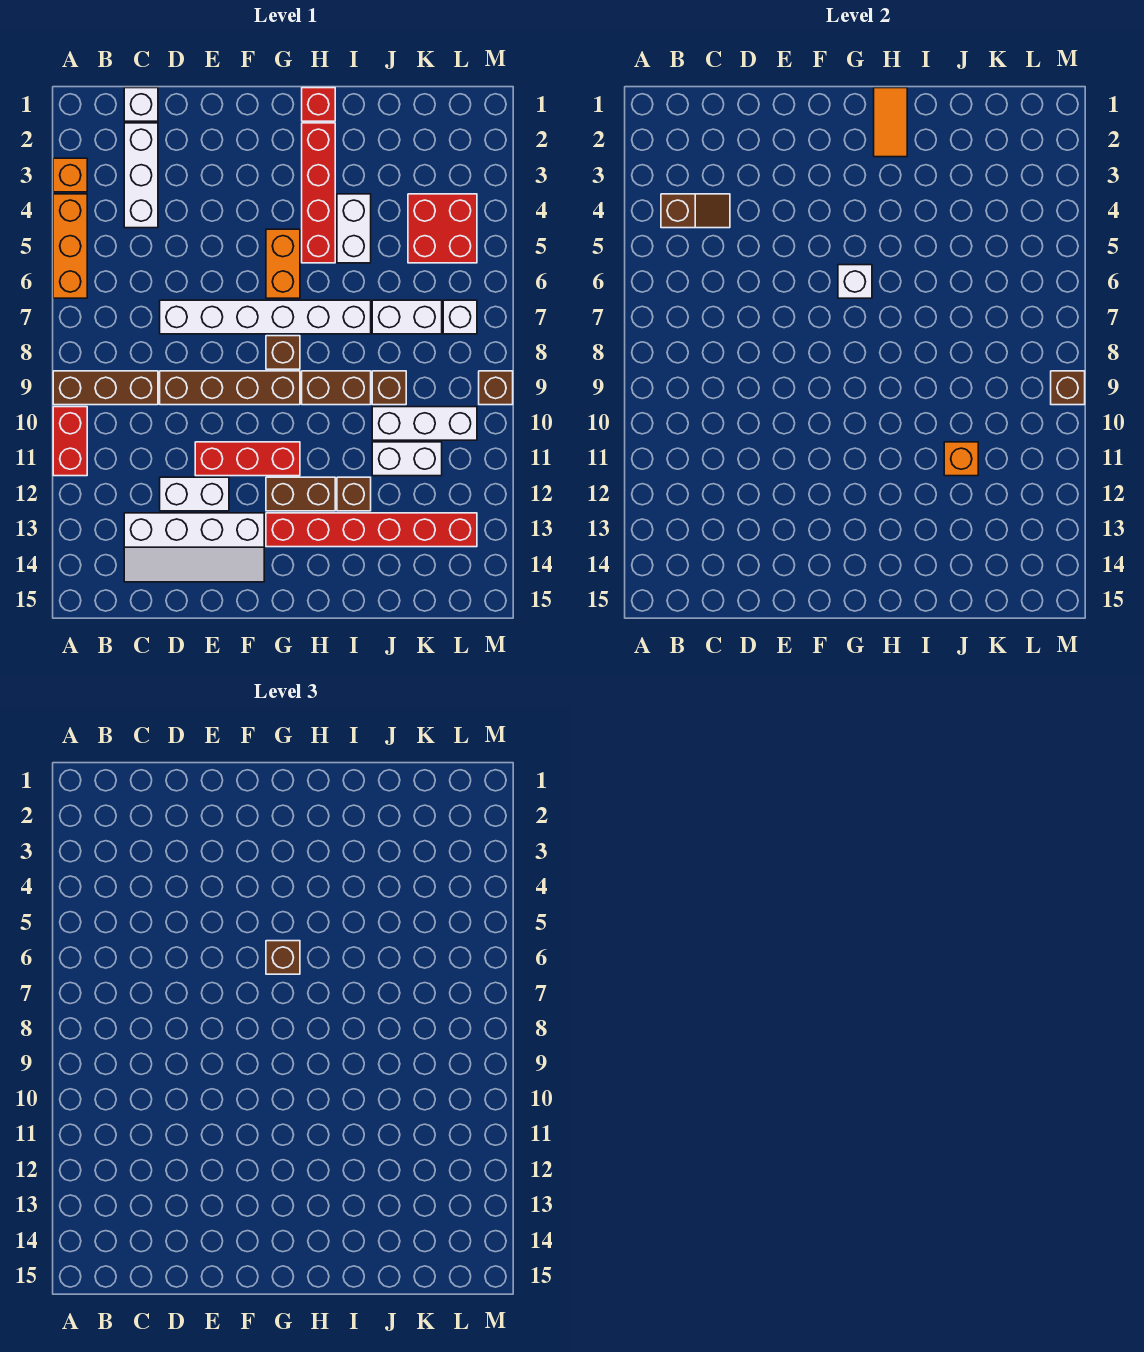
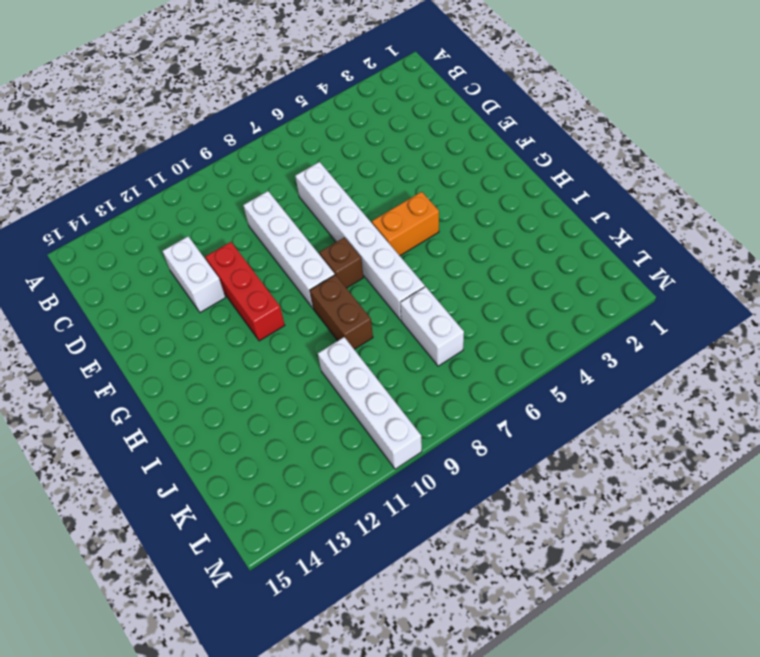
white 1x4 brick [243,191,335,308] -> brown 1x4 brick [160,371,300,405]
white 1x4 brick [318,337,422,469] -> white 1x3 brick [372,407,477,440]
none -> orange 1x1 brick [53,158,87,192]
none -> orange 1x3 brick [53,194,87,298]
none -> brown 1x3 brick [53,371,158,405]
none -> red 1x2 brick [53,407,87,476]

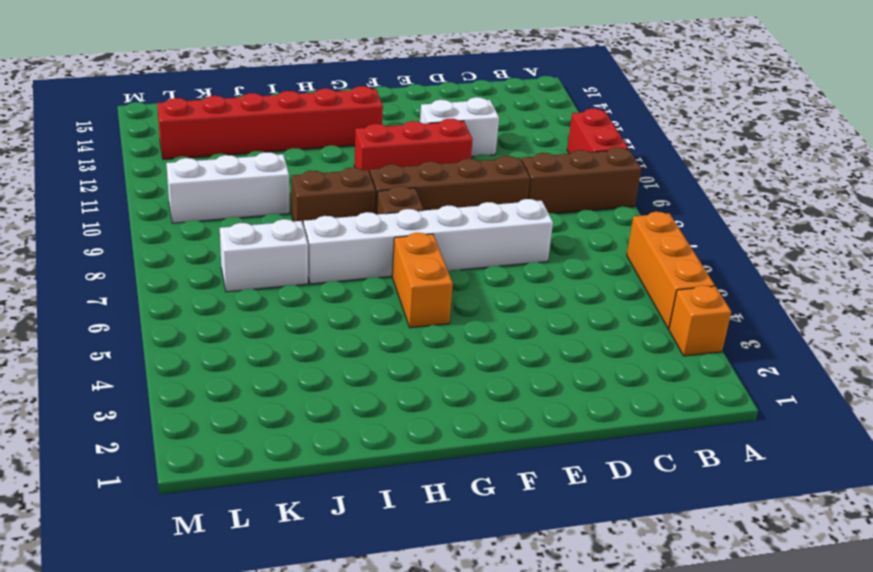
none -> white 1x1 brick [124,88,158,121]
none -> white 1x3 brick [124,123,158,228]
none -> white 2x4 slope [124,513,264,582]
none -> brown 1x2 brick [266,477,335,511]

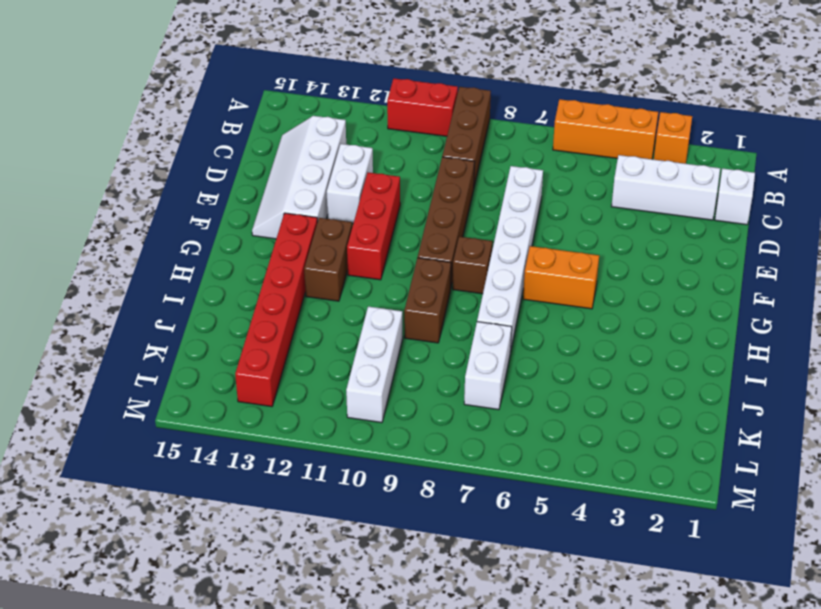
none -> red 1x1 brick [302,88,335,121]
none -> red 1x4 brick [302,123,335,263]
none -> white 1x2 brick [337,194,371,263]
none -> brown 1x1 brick [337,477,371,511]

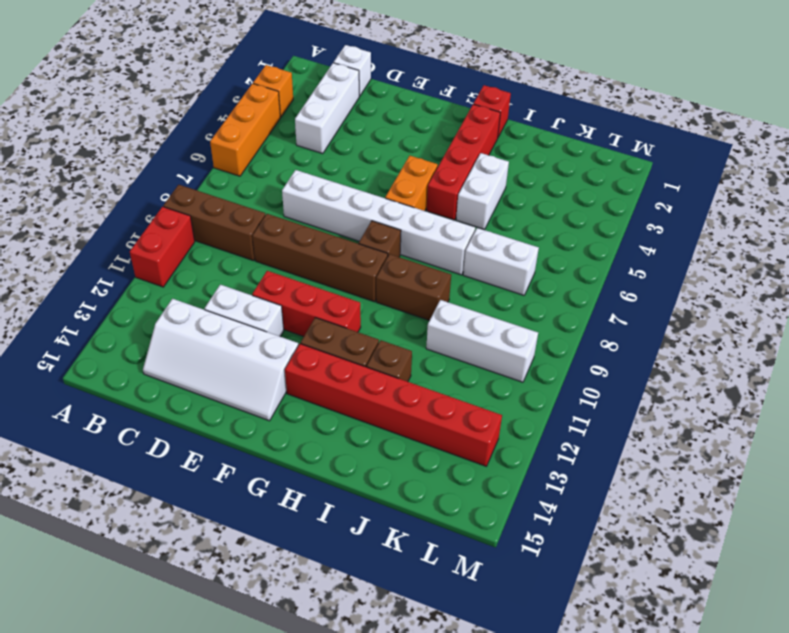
none -> brown 1x1 brick [372,371,406,405]
none -> white 1x2 brick [372,442,442,476]
none -> red 2x2 brick [408,194,477,263]
none -> white 1x1 brick [443,300,477,334]

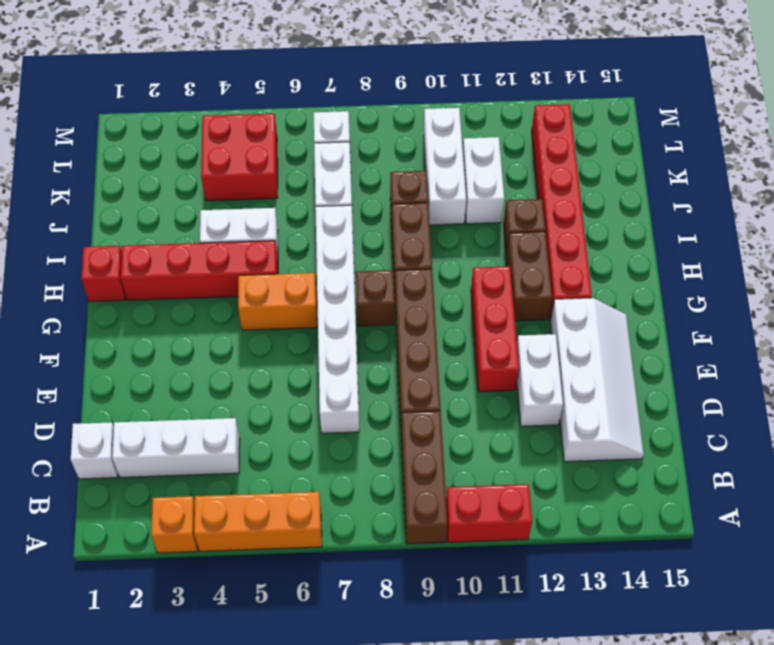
none -> brown 1x1 brick [479,371,513,405]
none -> brown 1x2 slope [661,194,730,228]
none -> white 1x1 brick [838,265,872,298]
none -> orange 1x2 tile [874,88,907,157]

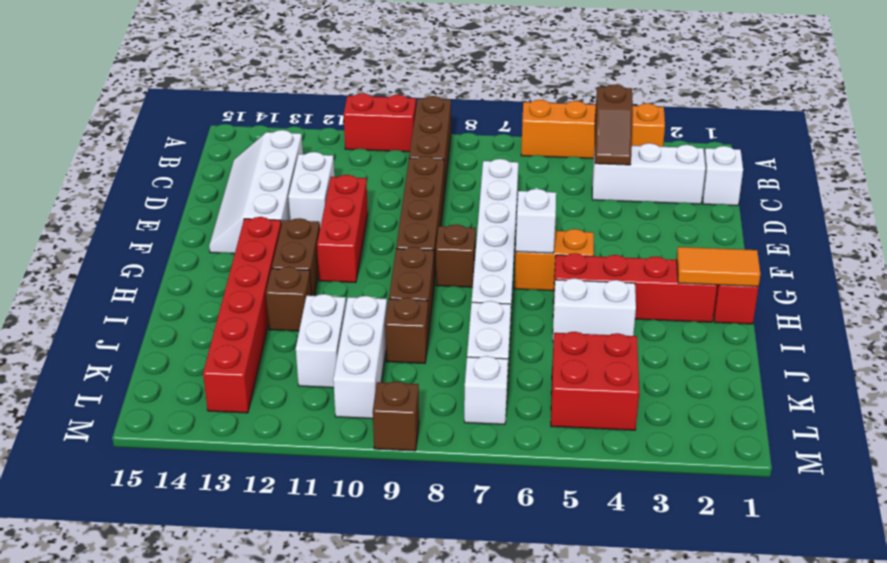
none -> orange 1x1 brick [944,442,978,476]
none -> brown 1x1 brick [1051,371,1085,405]
none -> brown 1x1 brick [266,941,300,974]

